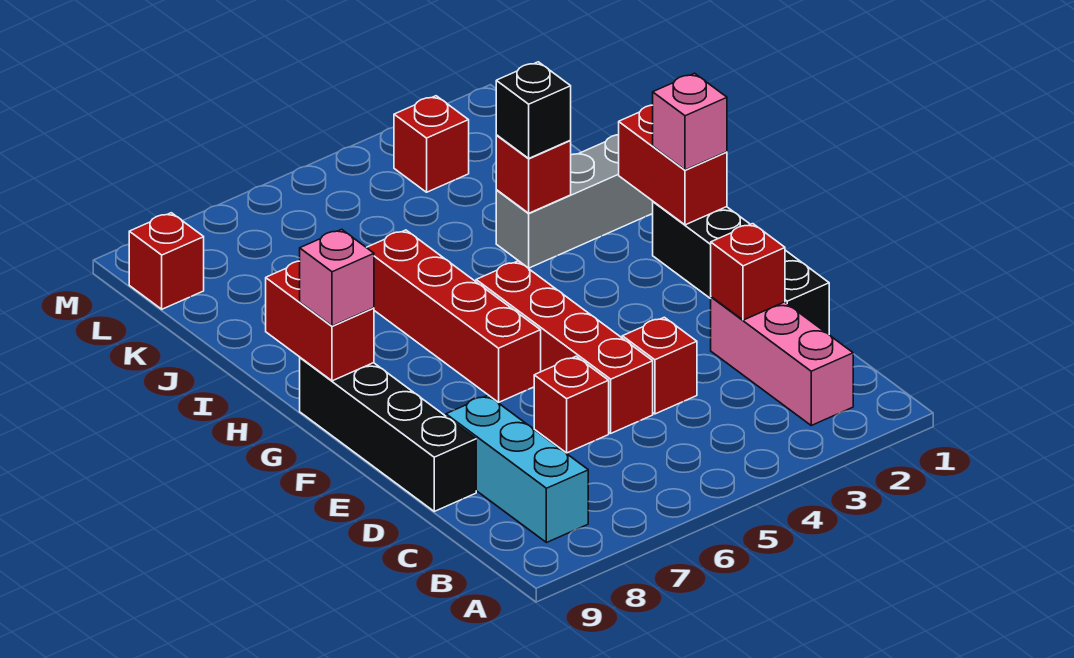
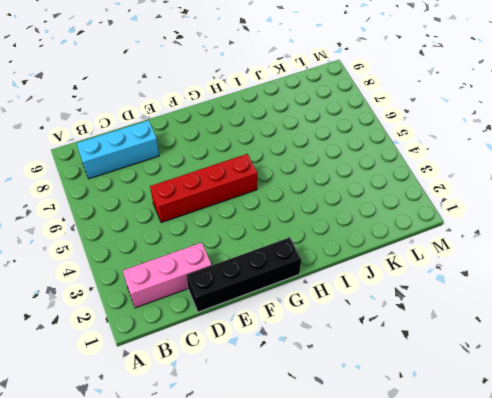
none -> red 1x1 brick [622,317,697,414]
none -> red 1x1 brick [534,356,609,453]
none -> black 1x4 brick [300,358,476,511]

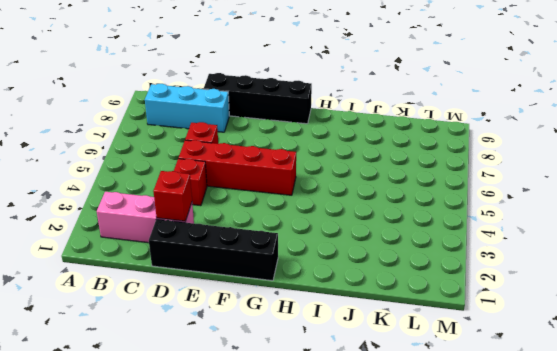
none -> red 1x4 brick [366,230,541,402]
none -> grey 1x3 brick [496,135,653,268]
none -> red 1x1 brick [394,96,469,192]

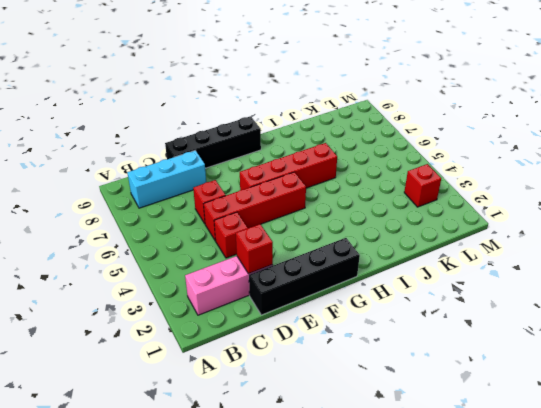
none -> grey 1x3 brick [496,135,653,268]
none -> red 1x1 brick [129,213,204,309]
none -> red 1x2 brick [619,105,727,225]

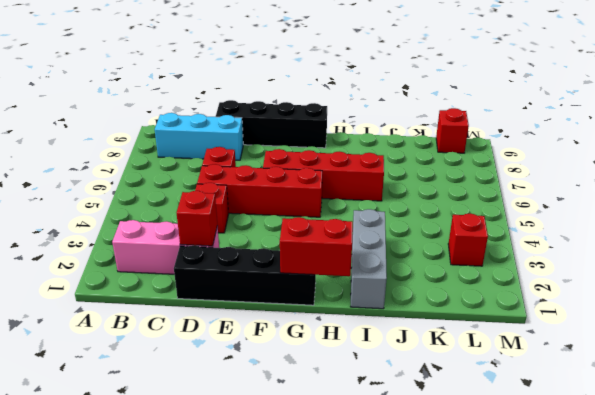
none -> red 1x2 brick [266,261,374,381]
none -> red 1x1 brick [496,135,571,213]
none -> pink 1x1 brick [653,73,727,170]

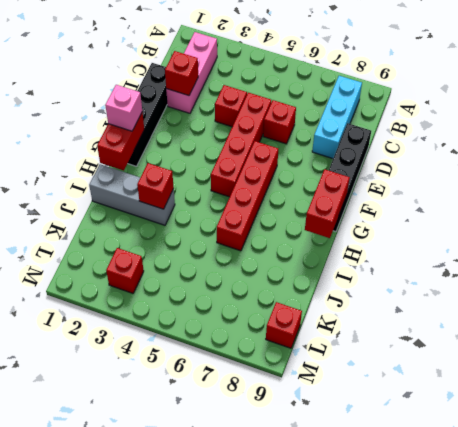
none -> pink 1x1 brick [300,229,374,326]
none -> black 1x1 brick [496,62,571,158]

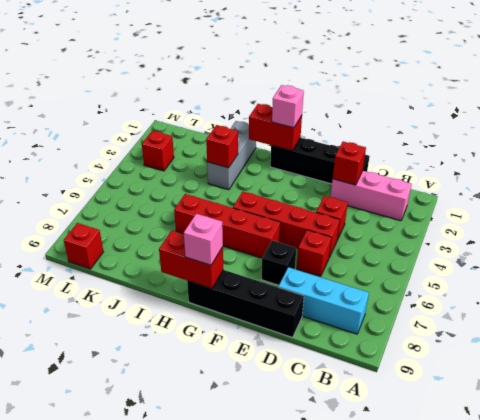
black 1x1 brick [262,240,296,285] -> black 1x1 brick moved to [496,62,571,158]

